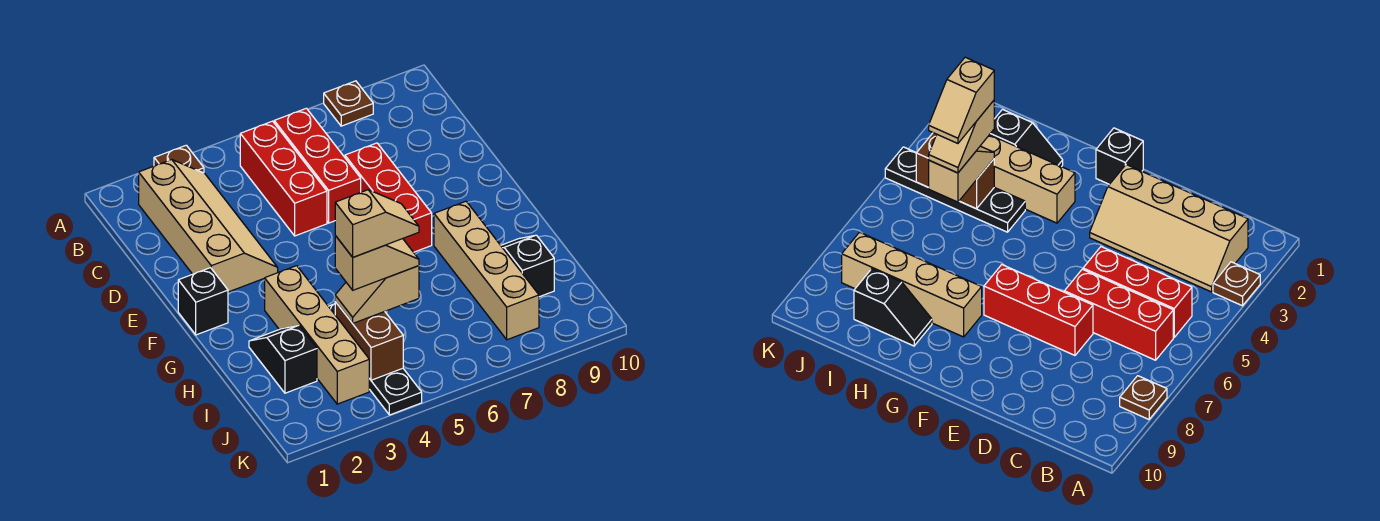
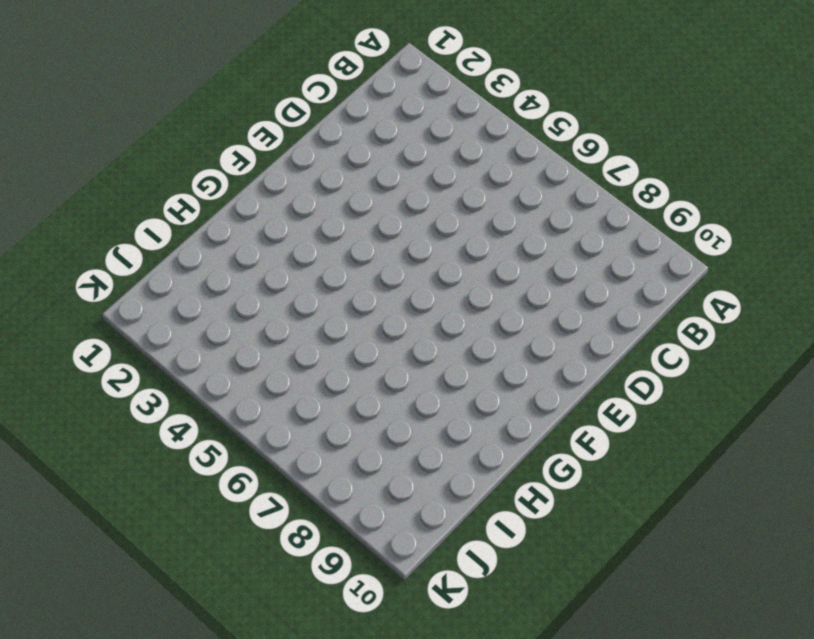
none -> brown 1x1 plate [154,145,204,173]
none -> brown 1x1 plate [324,81,373,126]
none -> tan 2x4 slope [139,160,278,292]

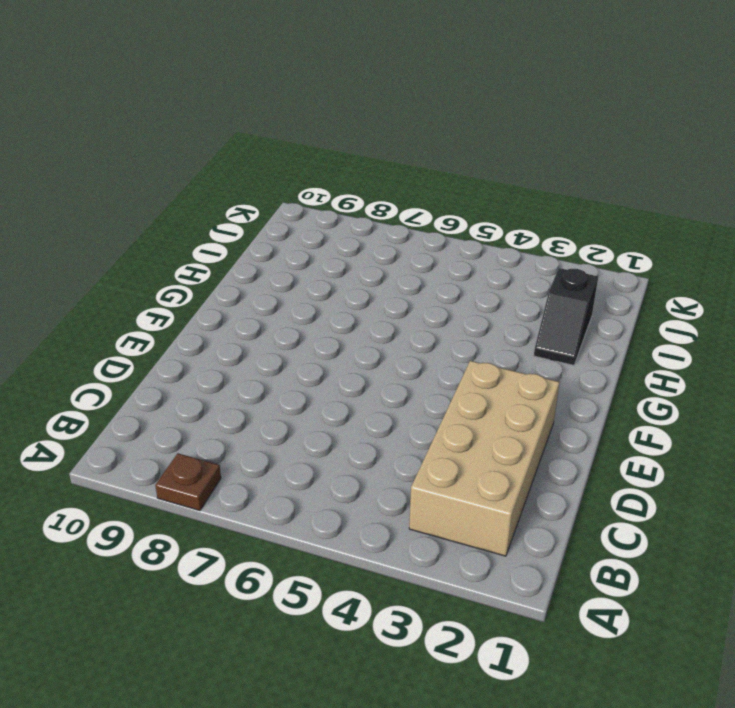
tan 2x4 brick [409,361,560,556] -> tan 2x4 slope [139,160,278,292]
none -> brown 1x1 plate [154,145,204,173]
none -> red 1x3 brick [240,121,327,236]
none -> red 1x3 brick [274,108,361,223]

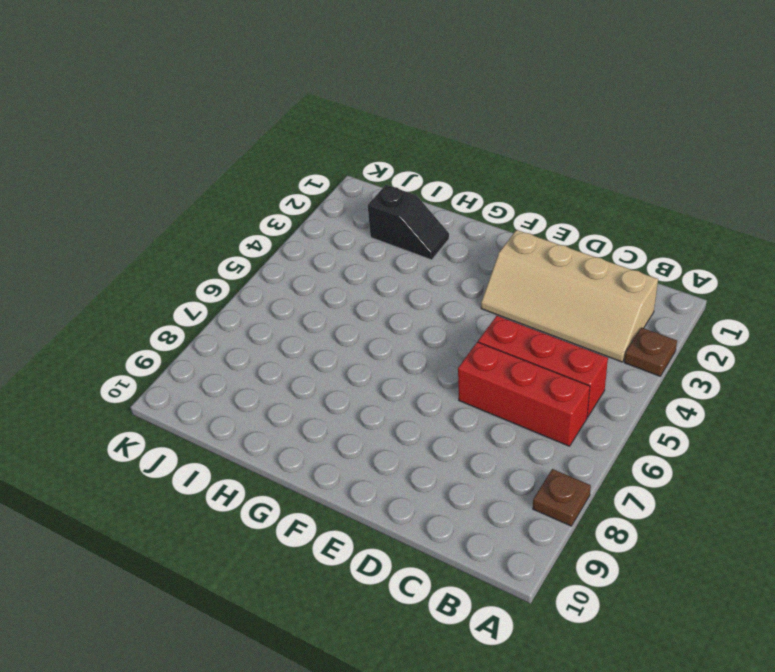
none -> red 1x3 brick [345,143,432,252]
none -> black 1x1 brick [178,268,228,335]
none -> tan 1x4 brick [265,266,369,404]

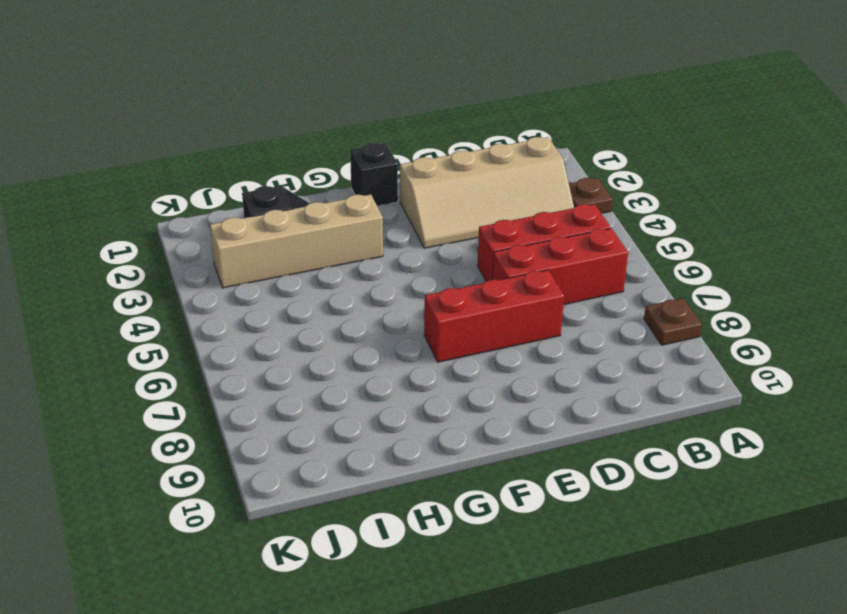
none -> tan 1x4 brick [434,201,539,340]
none -> black 1x4 plate [329,304,422,415]
none -> black 1x2 slope [501,235,554,297]

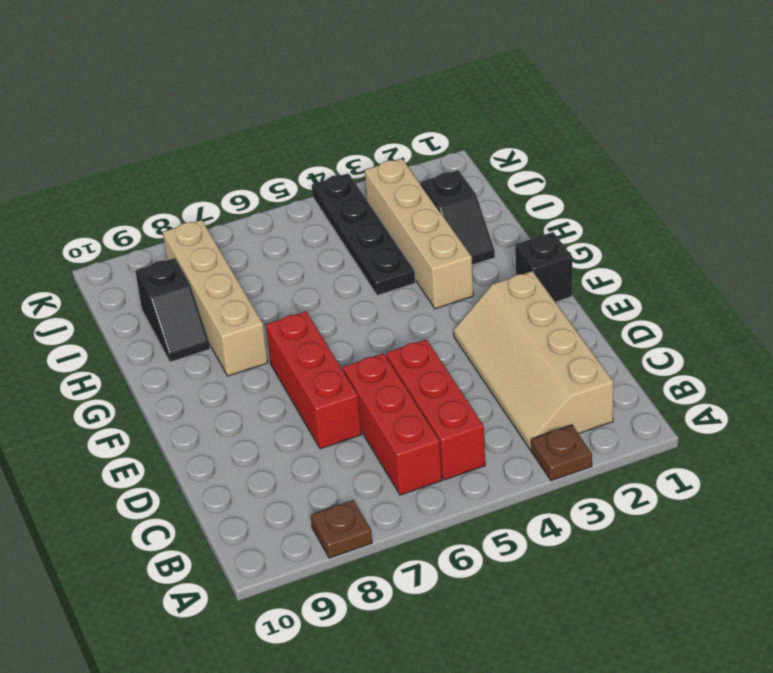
none -> brown 1x2 brick [335,302,403,380]
none -> tan 1x2 slope [335,266,419,323]
none -> tan 1x2 slope [335,236,419,290]

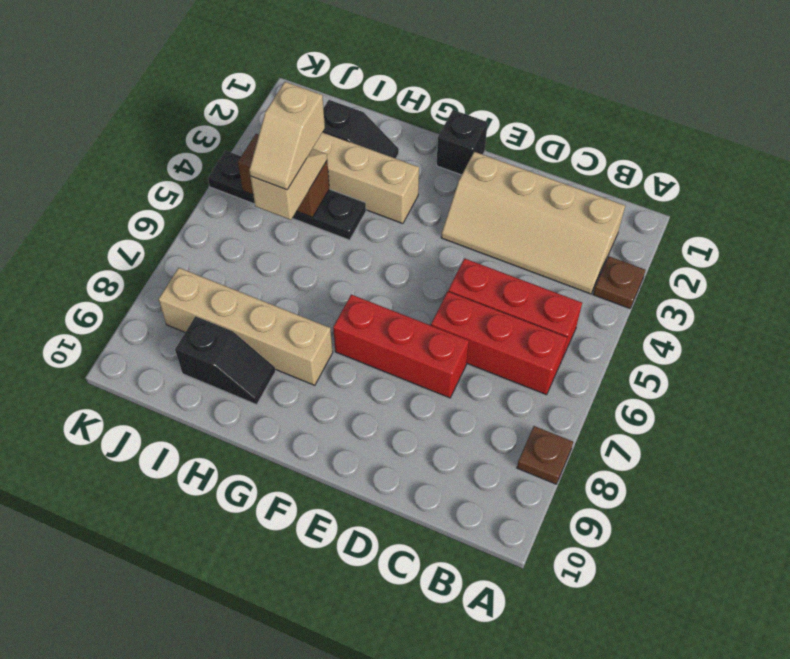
none -> tan 1x2 slope [335,190,419,257]

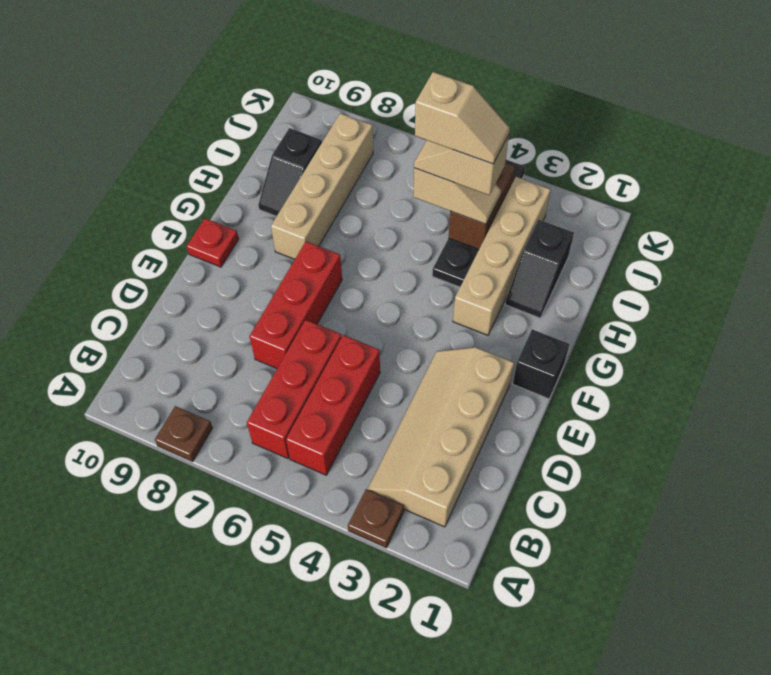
red 1x1 plate [187,218,239,267] -> none
tan 1x2 slope [415,72,510,164] -> tan 1x2 slope turned to [335,190,419,257]

